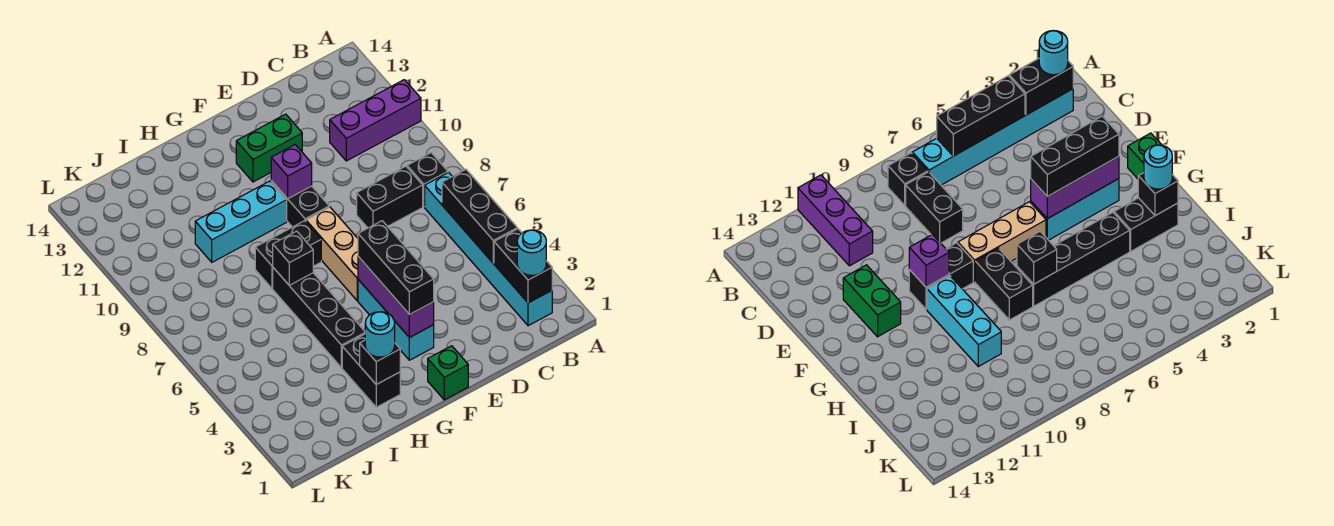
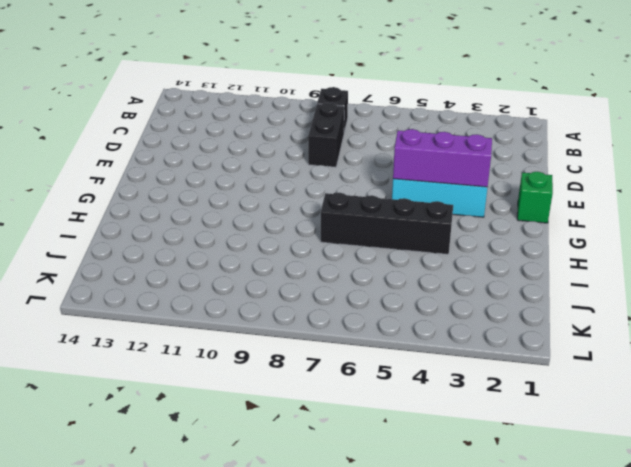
none -> purple 1x3 brick [330,80,421,161]
none -> cyan 1x6 brick [425,172,552,326]
none -> green 1x2 brick [236,114,302,182]

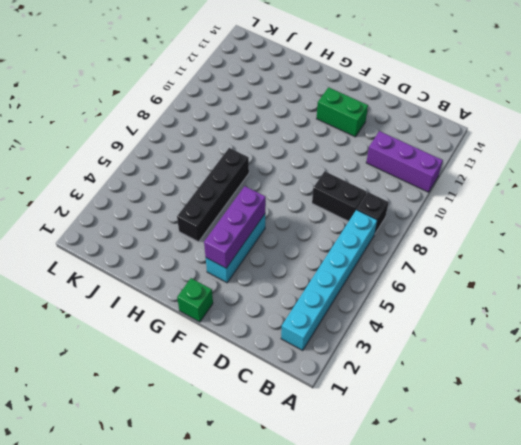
none -> tan 1x3 brick [306,207,358,301]
none -> black 1x2 brick [271,181,329,227]
none -> black 1x2 brick [255,221,321,288]

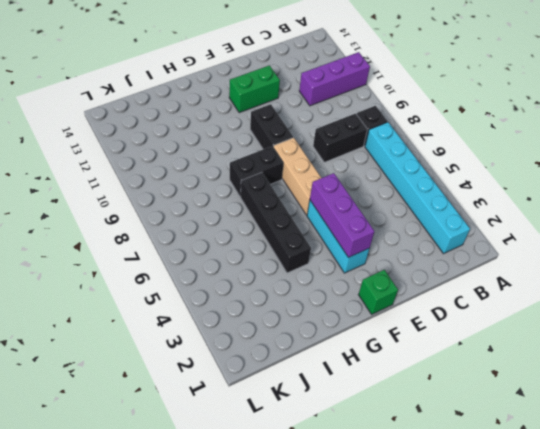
none -> cyan 1x3 brick [195,181,287,262]
none -> black 1x2 brick [342,334,400,407]
none -> black 1x2 brick [494,229,552,303]

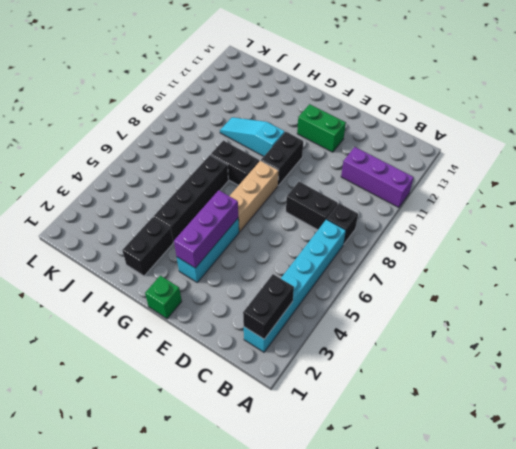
cyan 1x3 slope [220,117,285,156] -> cyan 1x3 brick [195,181,287,262]
none -> black 1x3 brick [442,169,517,263]
none -> purple 1x1 brick [271,145,312,199]
none -> black 1x1 brick [360,340,400,384]

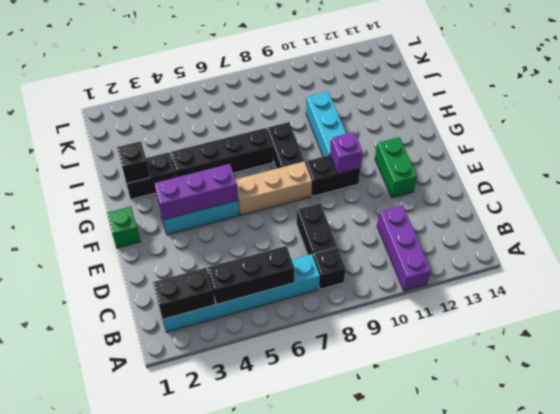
none -> black 1x1 brick [273,231,313,285]
none -> cyan 1x1 round brick [517,230,546,276]
none -> black 1x3 brick [358,221,434,315]

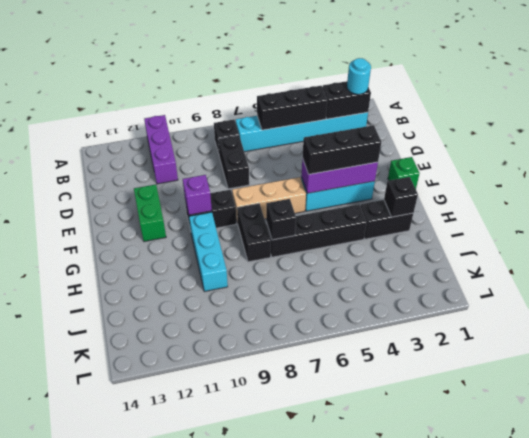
none -> cyan 1x1 round brick [365,312,395,357]

